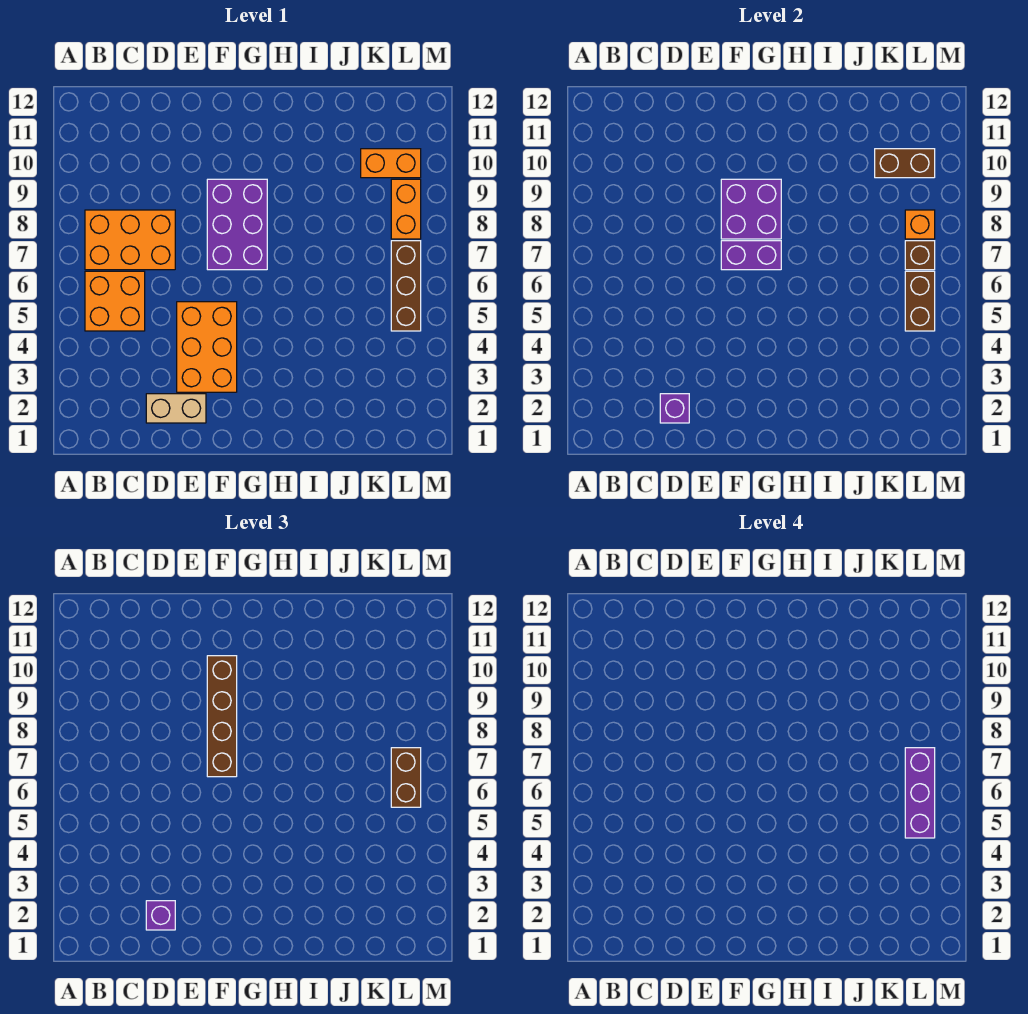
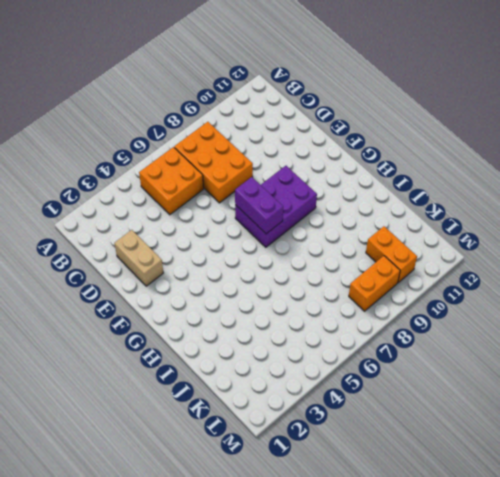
none -> orange 2x3 brick [177,302,237,392]
none -> brown 1x3 brick [391,241,421,331]
none -> purple 1x1 brick [660,394,689,423]

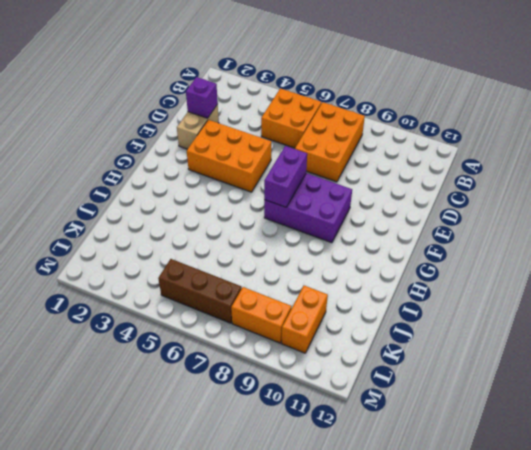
none -> purple 2x2 brick [721,179,781,239]
none -> brown 1x2 brick [875,149,935,178]
none -> brown 1x2 brick [905,271,935,331]

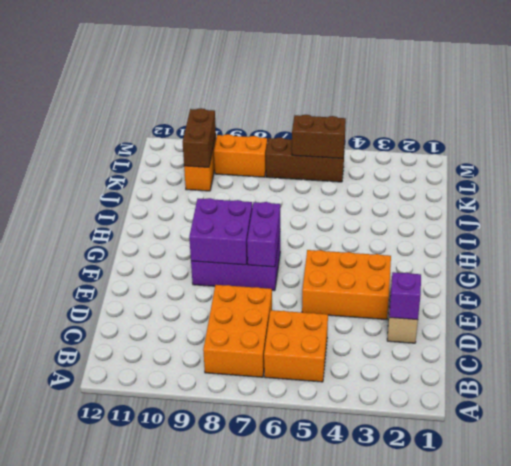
none -> brown 1x1 brick [905,241,935,270]
none -> orange 1x1 brick [905,210,935,239]
none -> purple 1x1 brick [146,901,175,930]

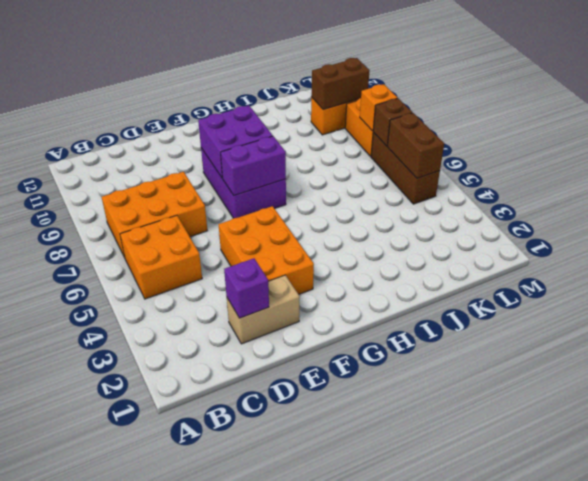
none -> purple 1x1 brick [146,901,175,930]
none -> brown 1x4 brick [207,656,237,777]
none -> brown 1x2 brick [391,748,421,807]

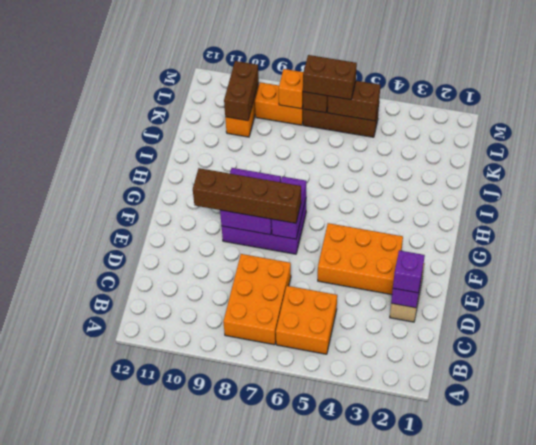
none -> purple 1x3 brick [905,748,935,838]

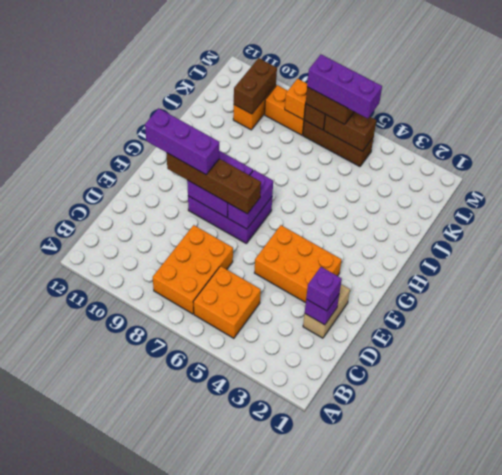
purple 1x3 brick [145,108,219,174] -> none

